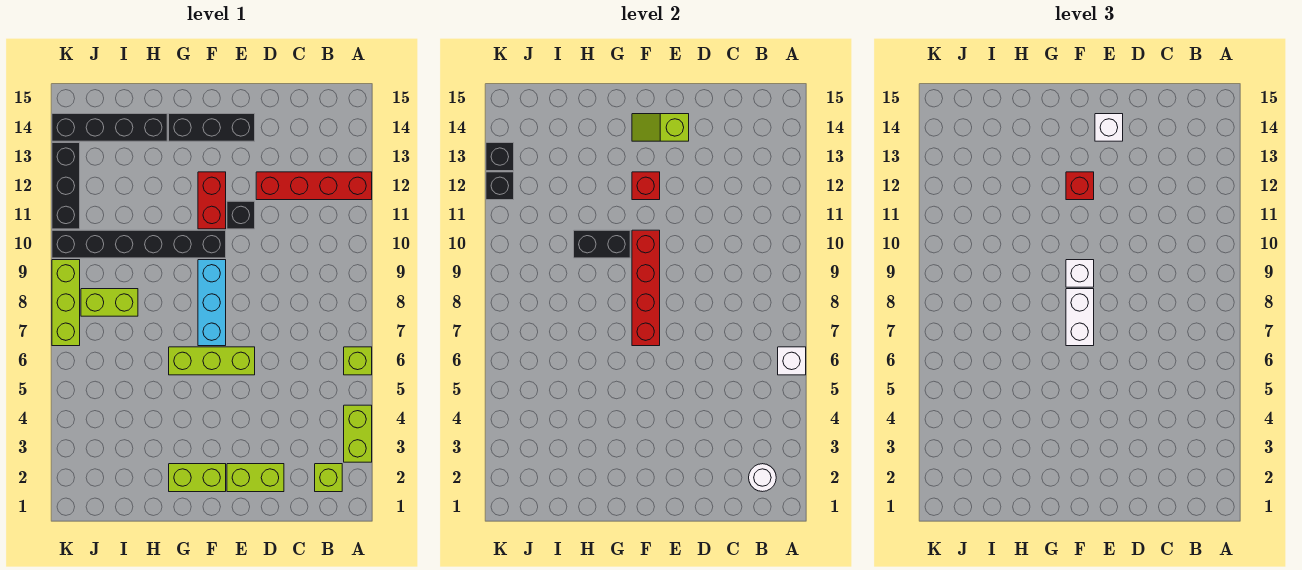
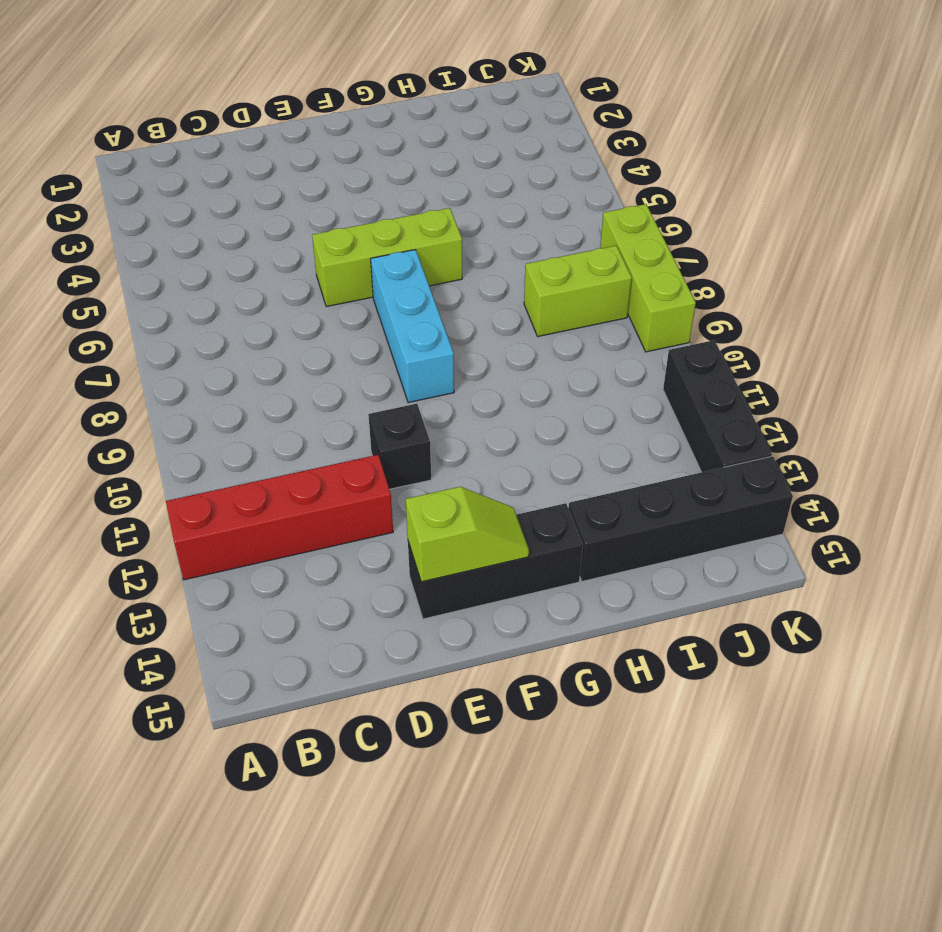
none -> lime 1x2 brick [344,405,372,462]
none -> lime 1x1 brick [344,347,372,375]
none -> lime 1x1 brick [315,464,342,492]

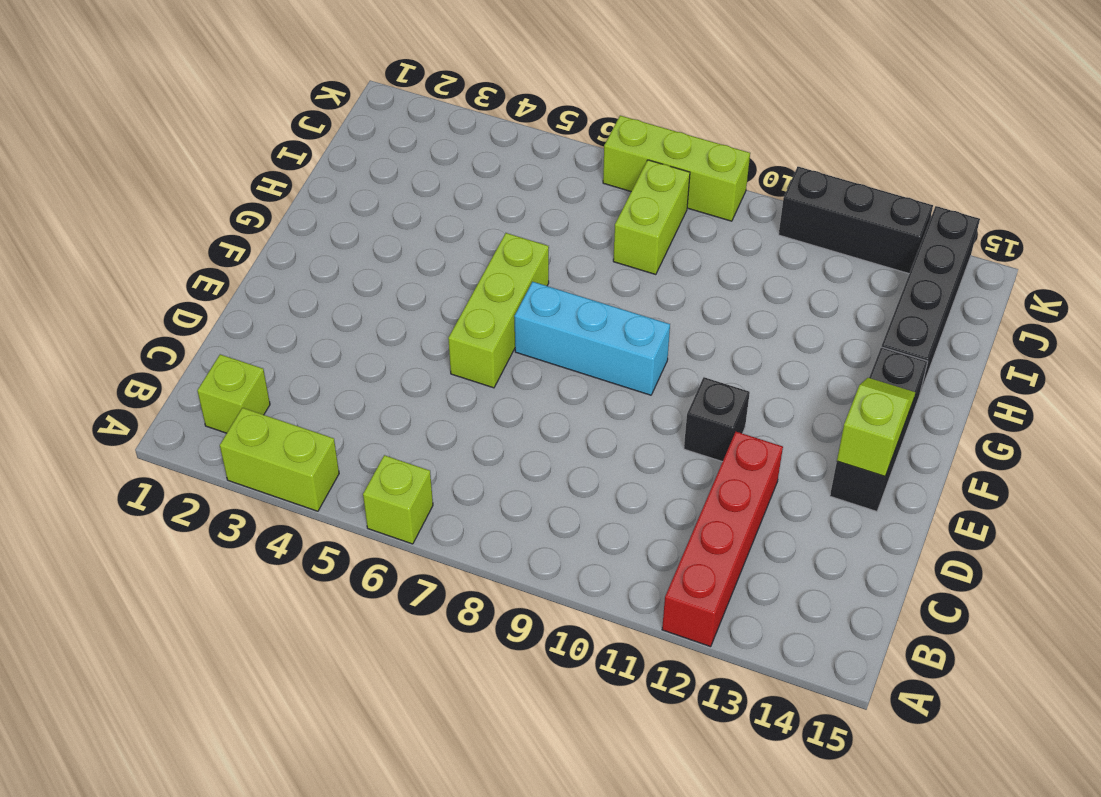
none -> lime 1x2 brick [227,464,284,492]
none -> lime 1x2 brick [169,464,226,492]
none -> black 1x6 brick [52,230,226,258]

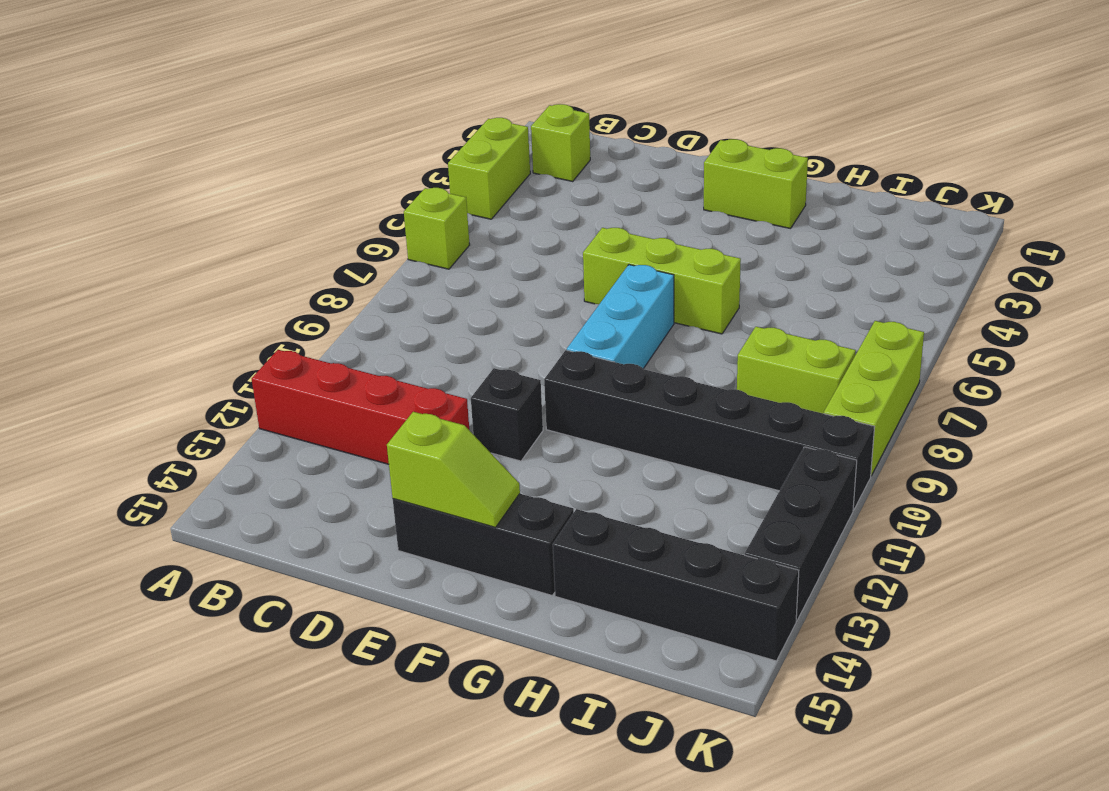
none -> lime 1x2 brick [227,464,284,492]
none -> red 1x2 brick [198,172,226,229]
none -> white 1x1 brick [778,347,806,375]

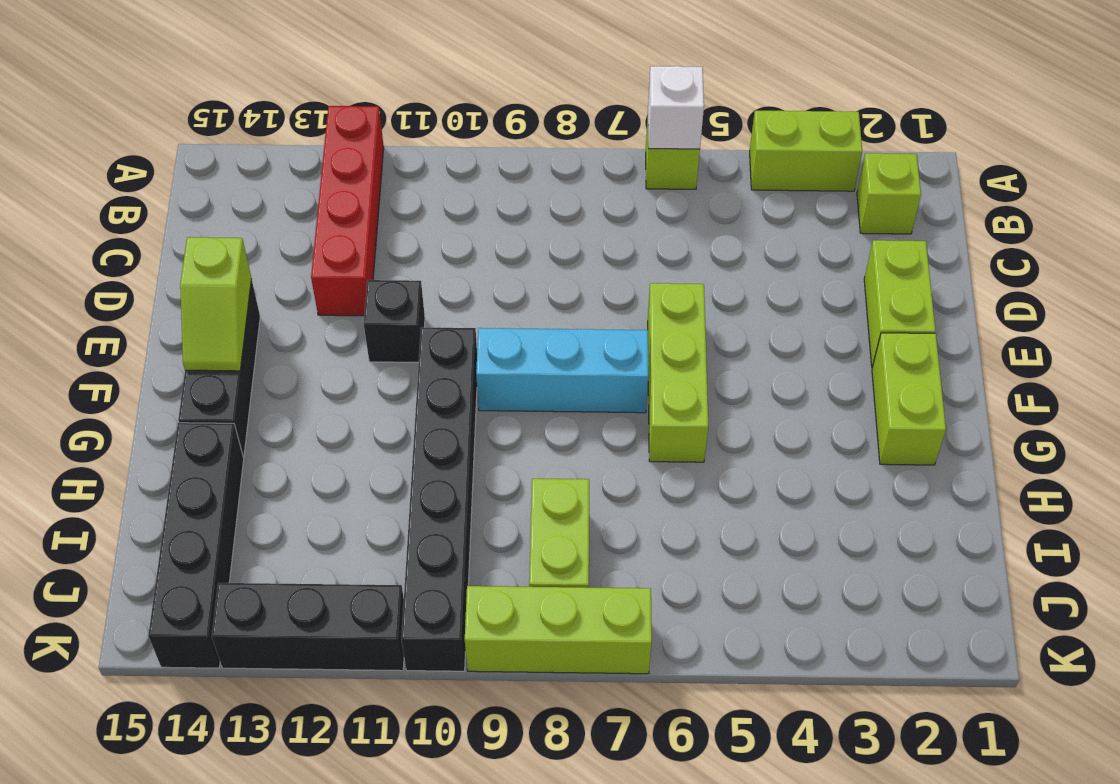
none -> red 1x2 brick [198,172,226,229]
none -> white 1x1 round brick [749,464,776,492]
none -> red 1x4 brick [632,230,660,346]

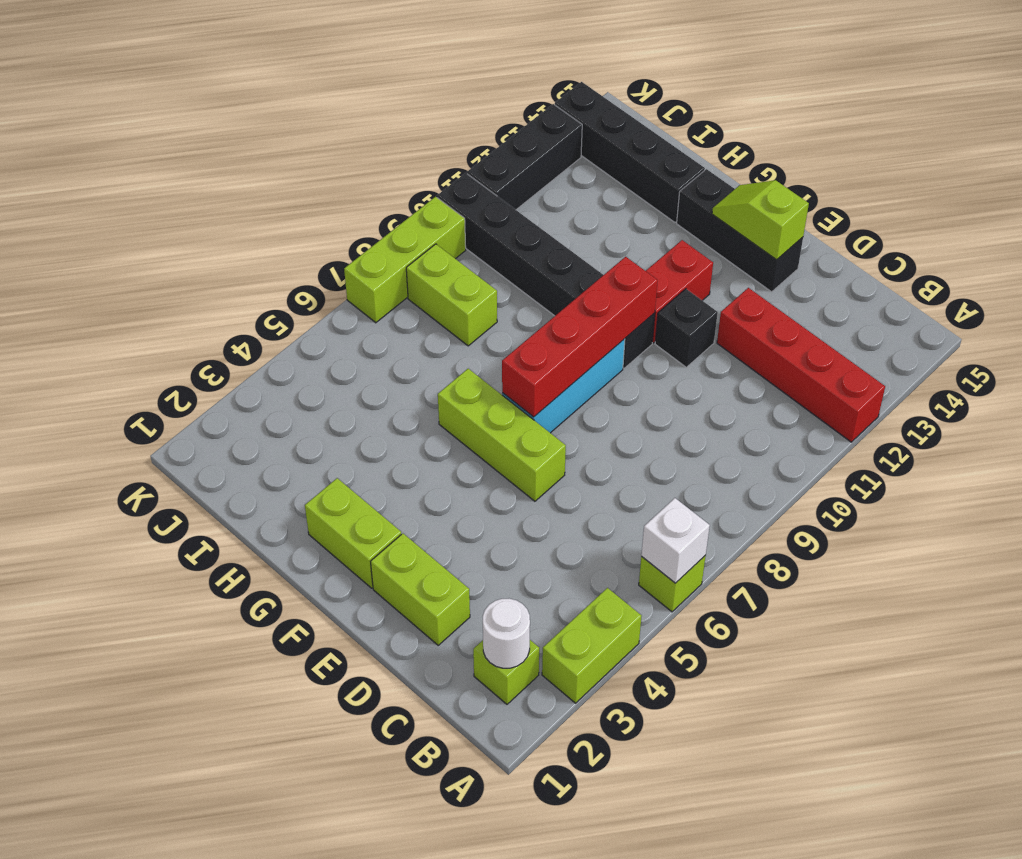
none -> red 1x1 brick [632,172,660,200]
none -> black 1x2 brick [574,230,630,258]
none -> black 1x1 brick [486,172,514,200]

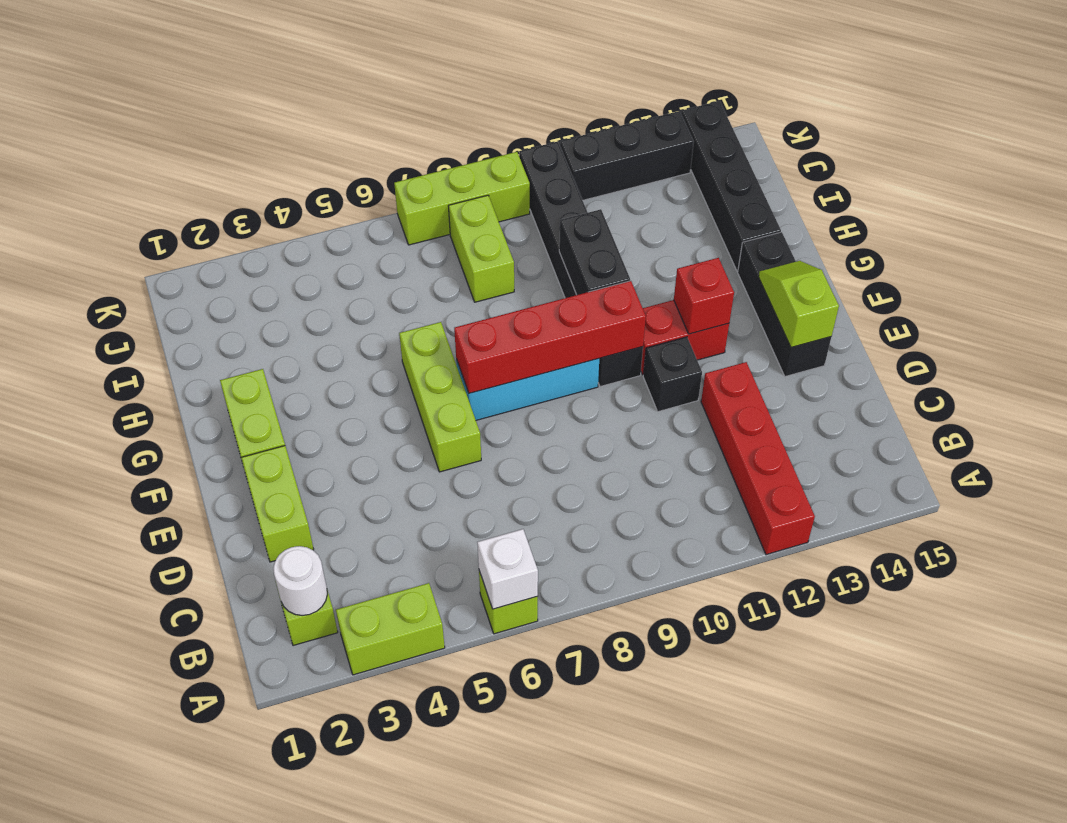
none -> black 1x1 brick [486,172,514,200]
none -> black 1x1 brick [486,143,514,171]
none -> white 1x1 brick [1095,114,1123,141]

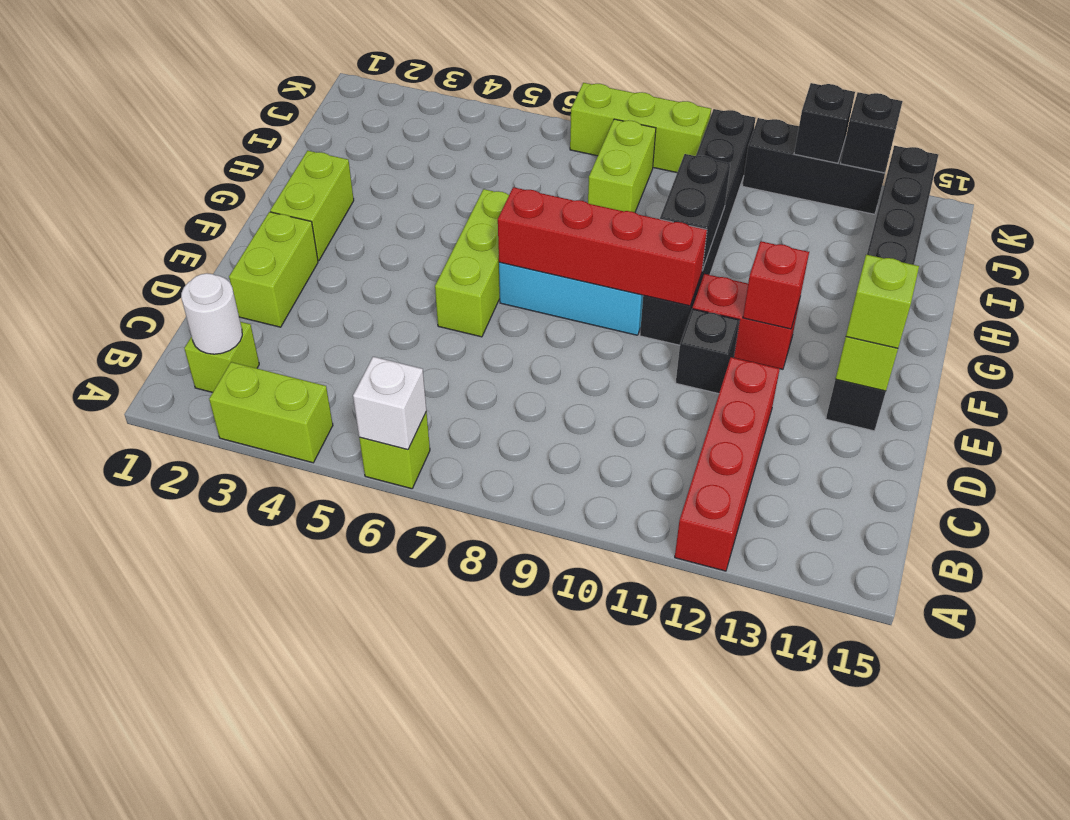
lime 1x1 brick [846,255,919,348] -> white 1x1 brick [1095,114,1123,141]
none -> white 1x2 brick [1066,289,1094,346]
none -> white 1x1 brick [1066,260,1094,287]
none -> red 1x1 brick [1066,172,1094,200]

